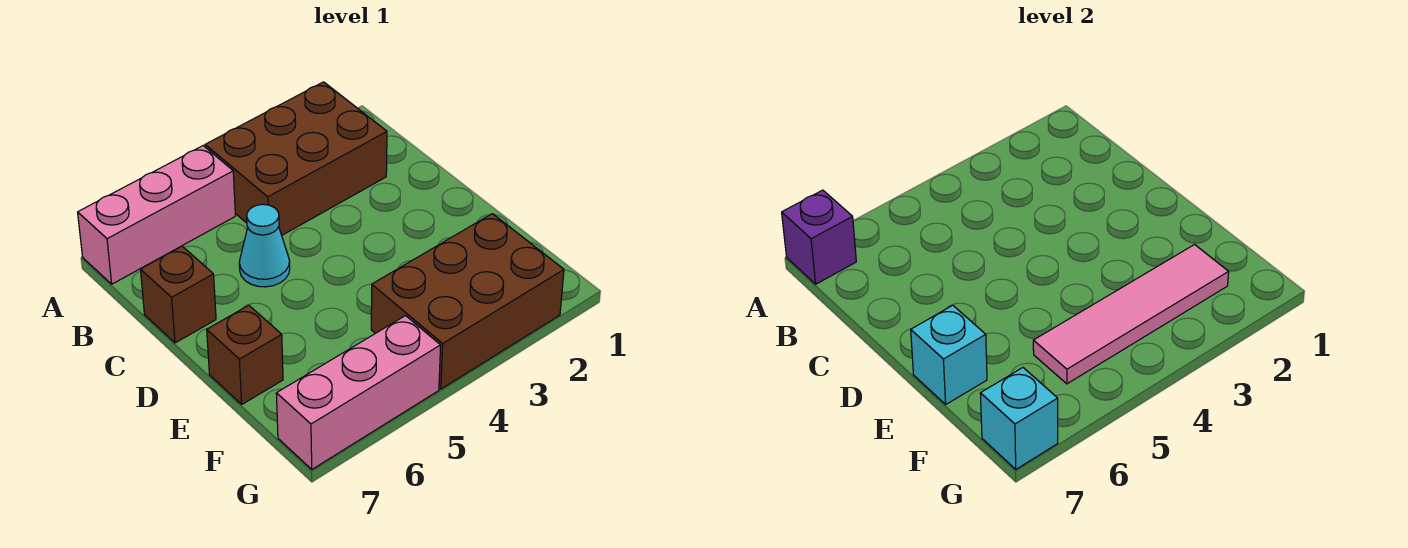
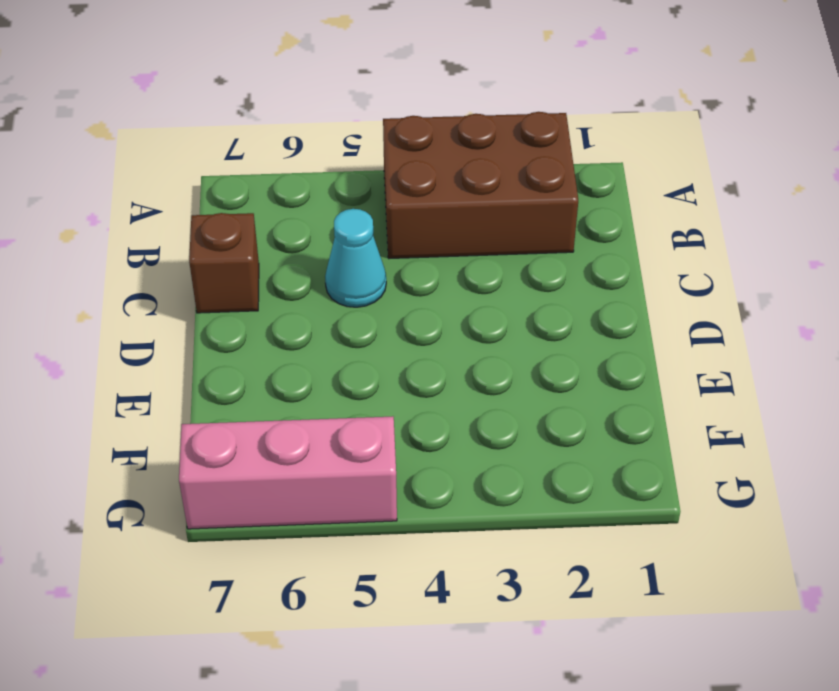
none -> pink 1x3 brick [78,146,235,284]
none -> brown 1x1 brick [207,305,283,404]

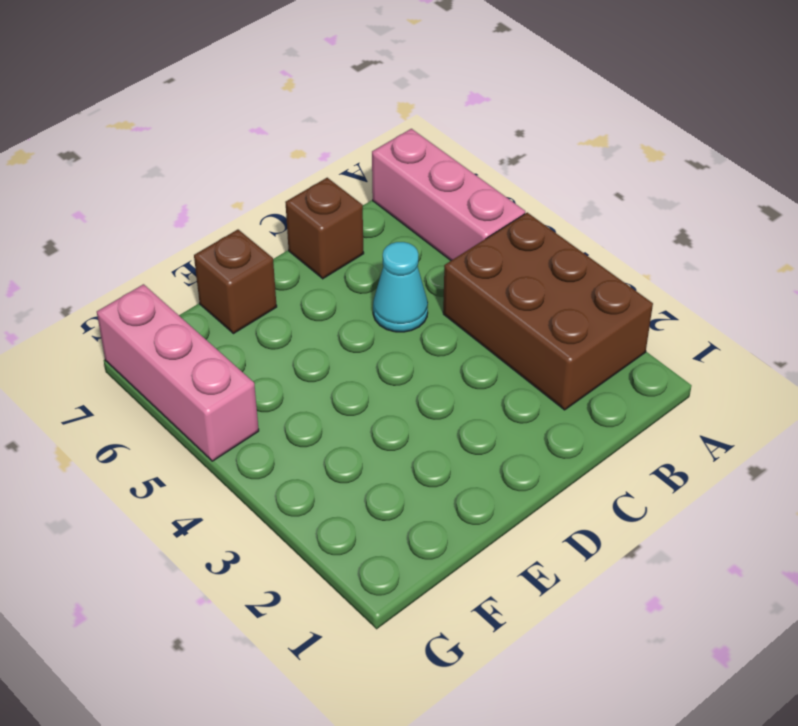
none -> brown 2x3 brick [371,214,564,389]
none -> purple 1x1 brick [782,190,856,284]

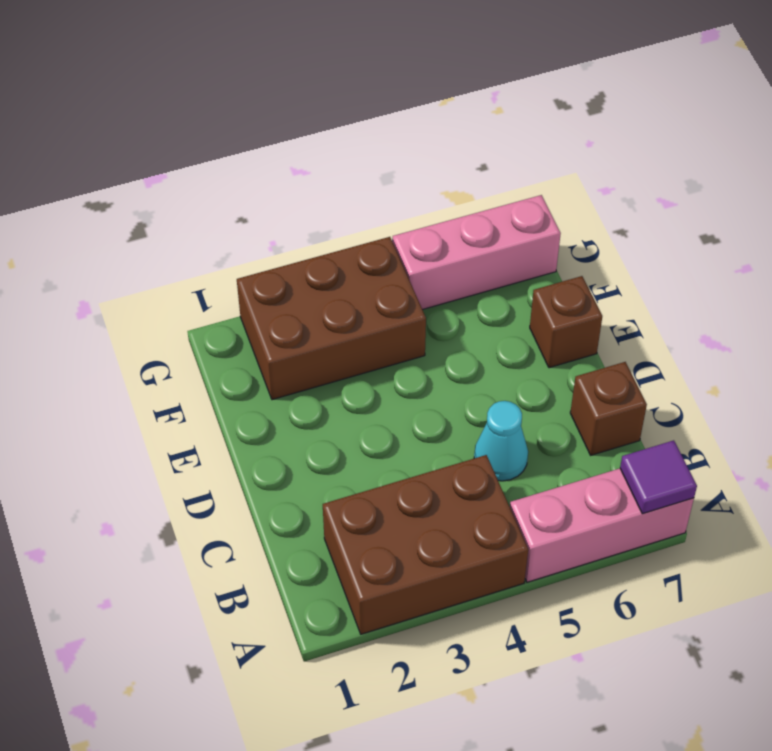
purple 1x1 tile [620,440,697,514] -> purple 1x1 brick [782,190,856,284]
none -> cyan 1x1 brick [911,305,987,404]
none -> pink 1x4 tile [1033,245,1229,384]

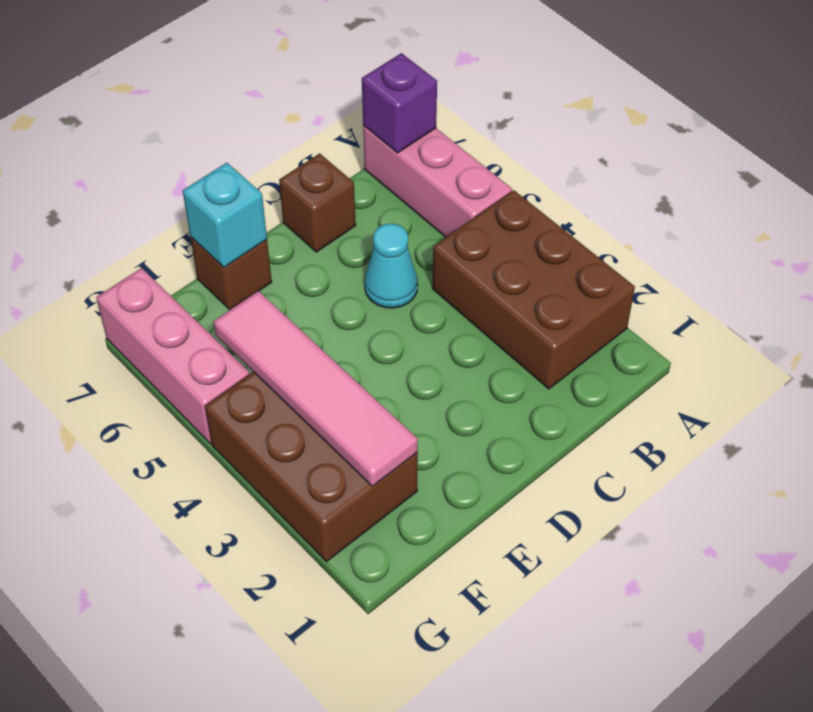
none -> cyan 1x1 brick [980,368,1058,469]

